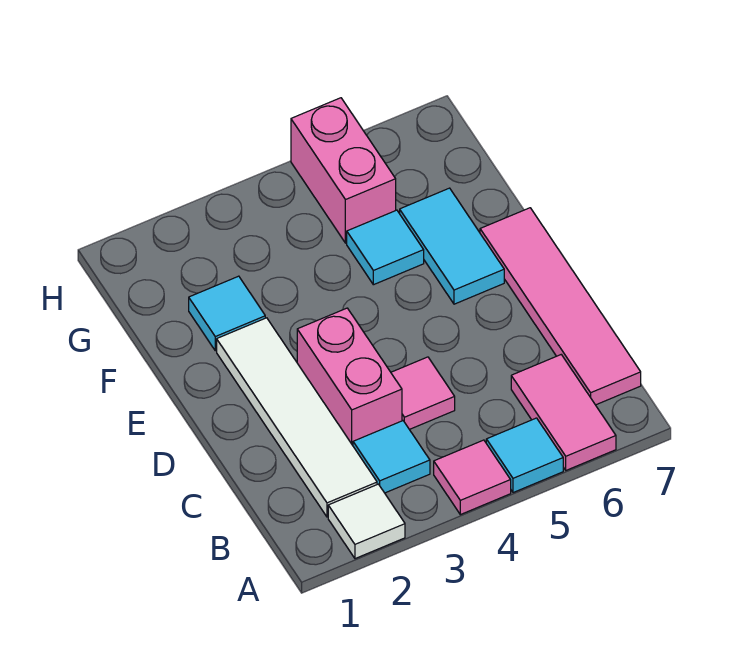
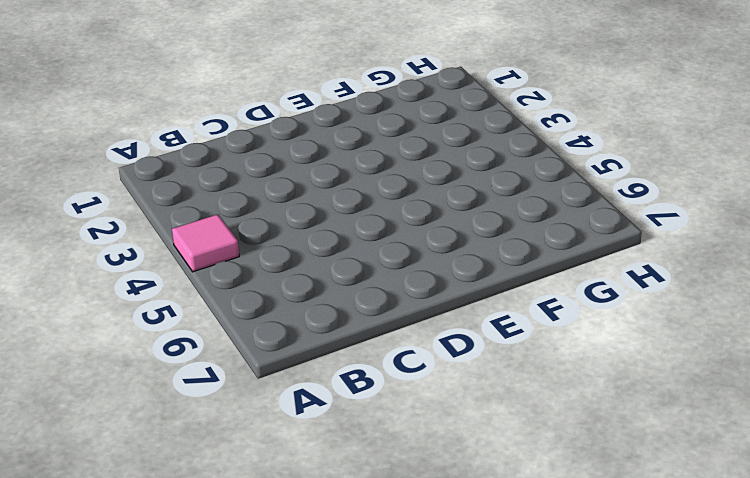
none -> white 1x1 tile [328,484,405,559]
none -> cyan 1x1 tile [486,418,563,493]
none -> pink 1x2 tile [511,355,616,470]

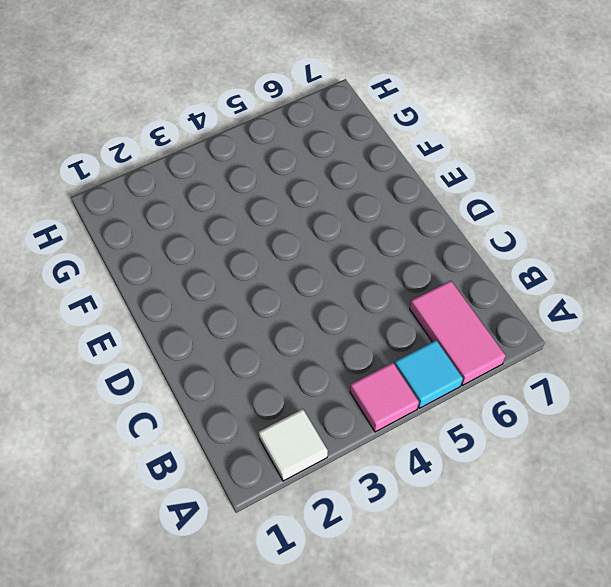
none -> white 1x4 tile [217,318,377,517]
none -> cyan 1x1 tile [353,421,430,493]
none -> pink 1x4 tile [480,208,641,405]

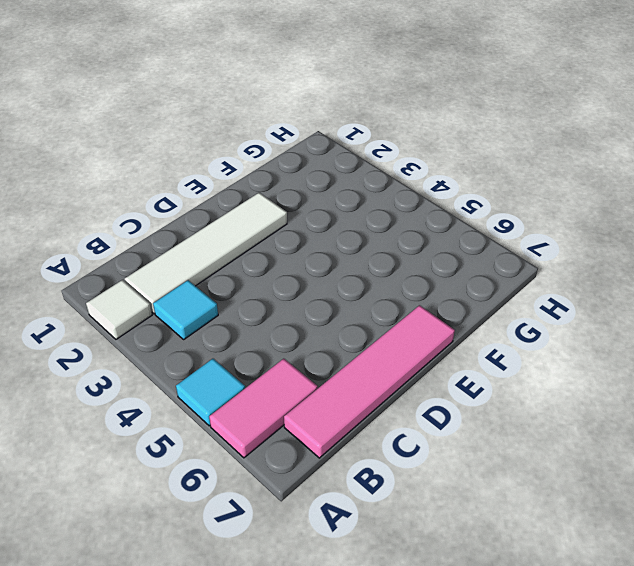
none -> pink 1x1 tile [434,440,511,515]
none -> pink 1x2 brick [297,308,402,445]
none -> pink 1x1 tile [391,357,455,430]

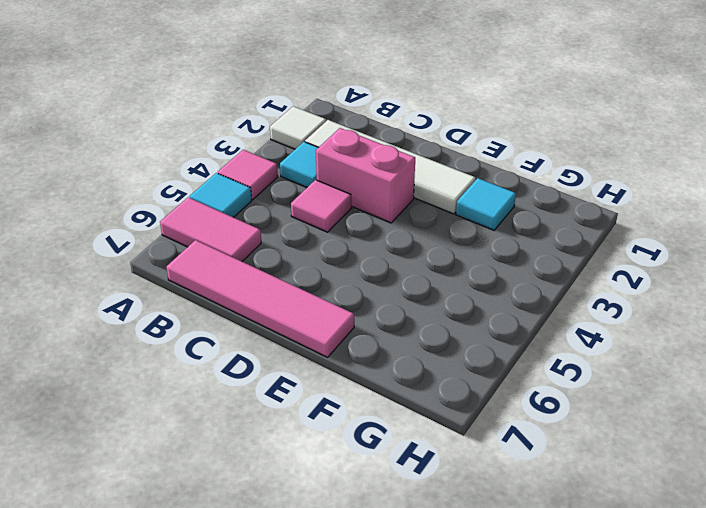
none -> cyan 1x2 tile [400,188,504,304]
none -> cyan 1x1 tile [347,210,424,285]
none -> pink 1x2 brick [291,98,396,243]

